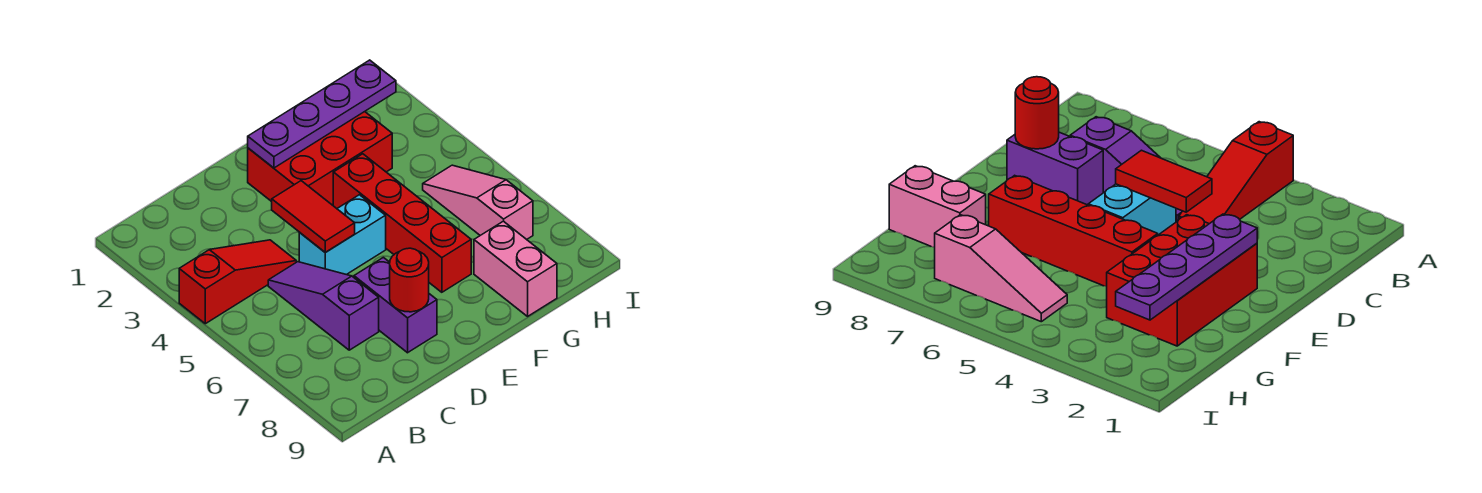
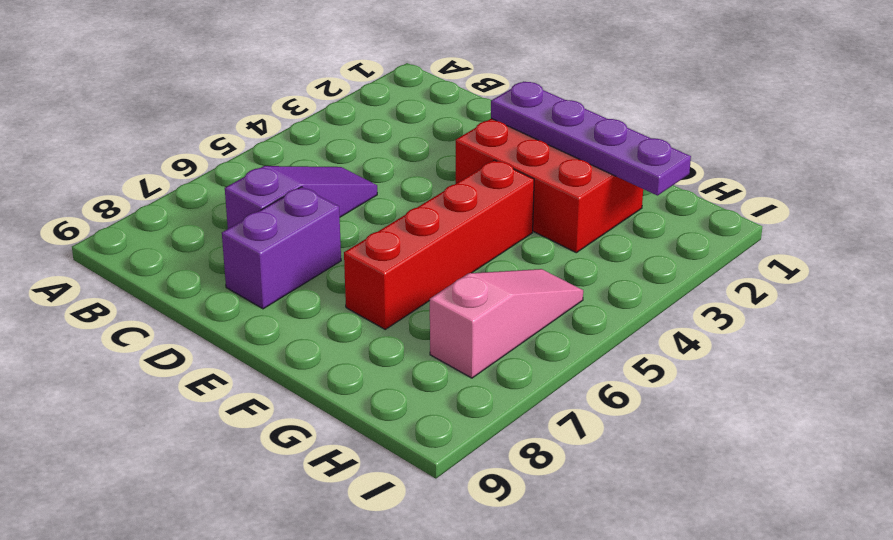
none -> red 1x3 slope [179,240,296,324]
none -> cyan 1x2 brick [299,195,386,275]

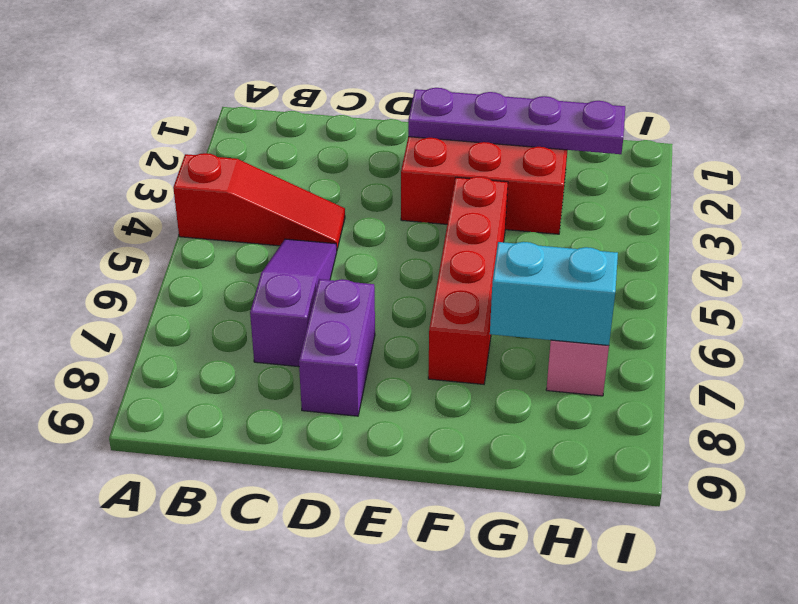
cyan 1x2 brick [490,242,618,345] -> cyan 1x2 brick moved to [299,195,386,275]
none -> pink 1x2 brick [474,221,557,316]
none -> red 1x2 tile [272,181,355,252]

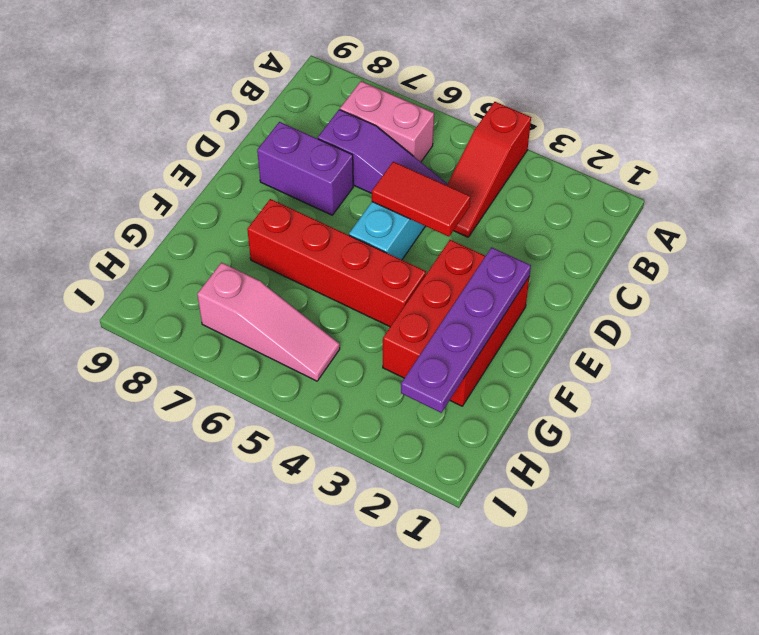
pink 1x2 brick [340,81,434,162] -> pink 1x2 brick moved to [474,221,557,316]
none -> red 1x1 round brick [390,248,429,312]

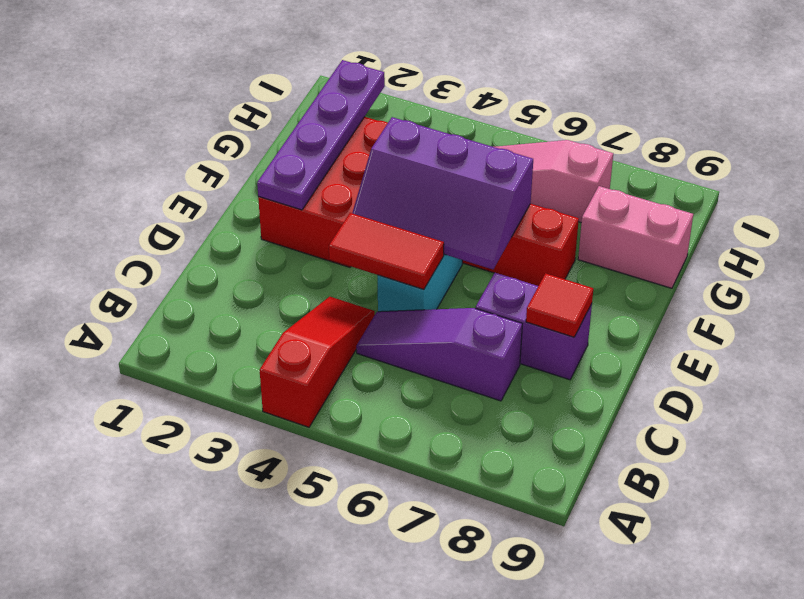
red 1x1 tile [526,273,593,337] -> red 1x1 round brick [390,248,429,312]
purple 2x3 slope [352,117,533,269] -> none

